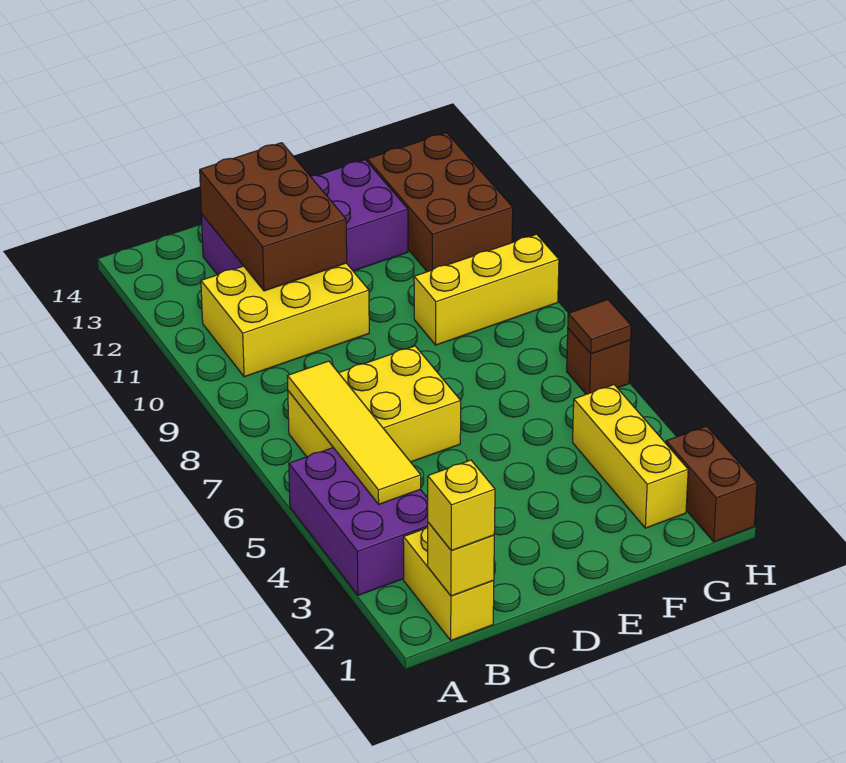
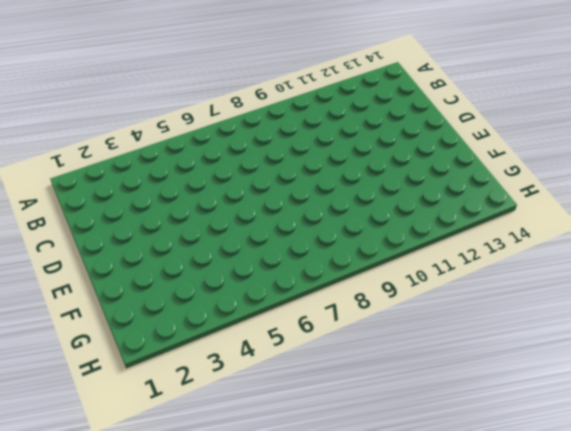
none -> purple 2x3 brick [289,448,428,595]
none -> yellow 1x2 brick [403,527,494,640]
none -> yellow 2x3 brick [288,346,461,462]

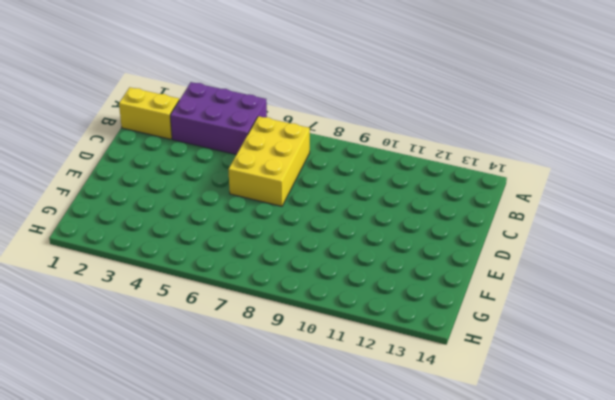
none -> yellow 2x3 brick [201,263,369,377]
none -> purple 2x4 brick [201,160,408,275]
none -> yellow 1x3 brick [414,234,559,345]

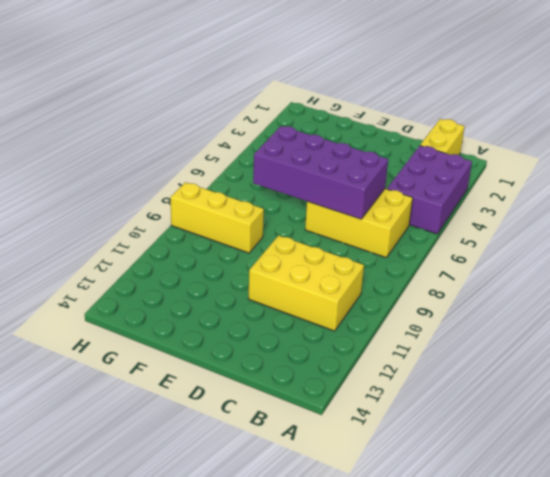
purple 2x4 brick [253,126,388,219] -> purple 2x4 brick moved to [201,160,408,275]
none -> yellow 1x3 brick [573,385,688,528]
none -> brown 2x3 brick [367,133,513,272]
none -> brown 1x2 brick [666,426,757,542]

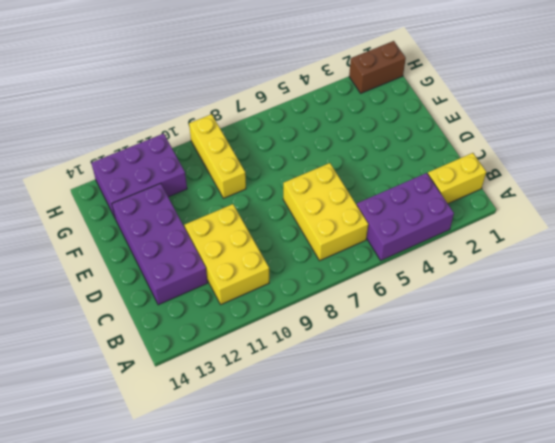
purple 2x3 brick [92,133,187,218] -> brown 2x3 brick [367,133,513,272]
none -> yellow 1x3 brick [573,385,688,528]
none -> brown 1x1 brick [567,329,631,394]
none -> yellow 1x1 brick [428,522,494,596]

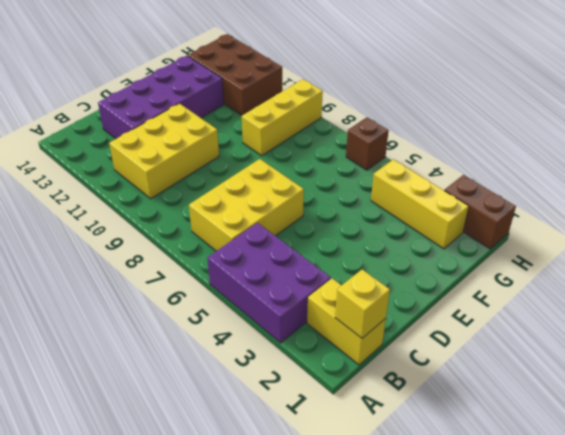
none -> yellow 1x4 tile [287,361,421,504]
none -> brown 2x3 brick [200,143,347,291]
none -> brown 1x1 tile [568,300,631,354]

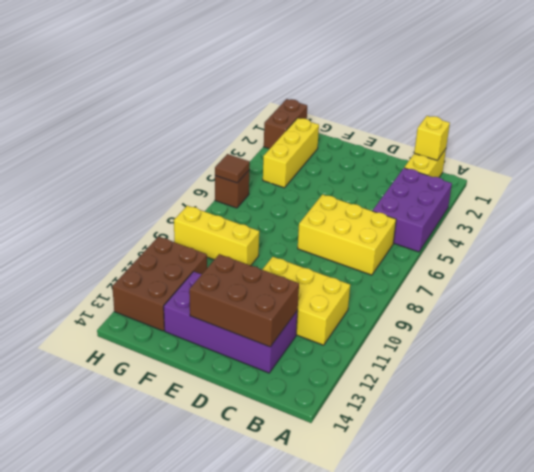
brown 2x3 brick [189,254,299,347] -> brown 2x3 brick turned to [200,143,347,291]
none -> yellow 1x4 tile [287,361,421,504]
none -> yellow 1x1 brick [428,460,495,550]

